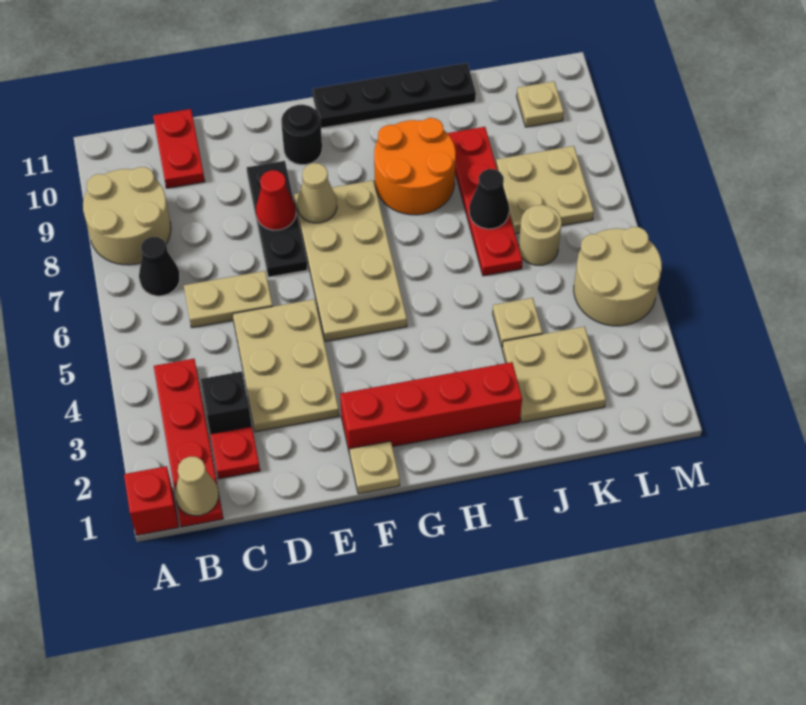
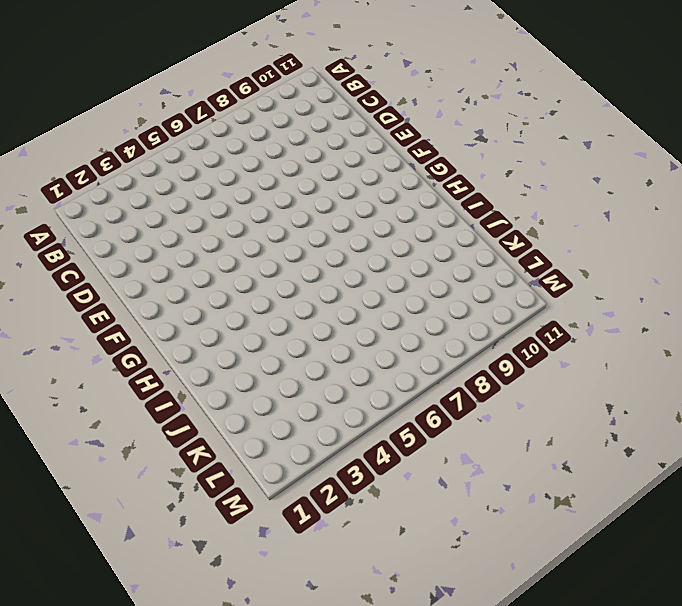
none -> red 1x1 brick [124,466,179,535]
none -> tan 2x2 round brick [83,167,171,265]
none -> red 1x4 plate [154,359,223,527]

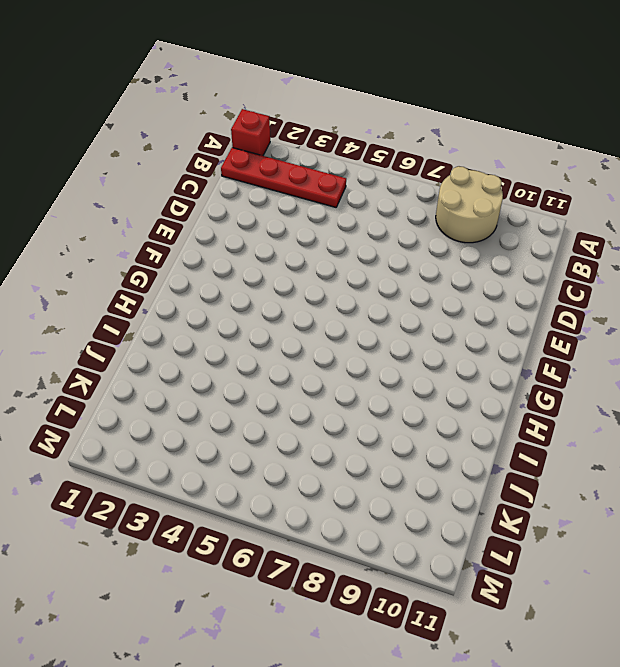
none -> black 1x1 cone [139,237,180,296]
none -> red 1x1 plate [210,426,260,479]
none -> black 1x1 brick [200,371,252,434]

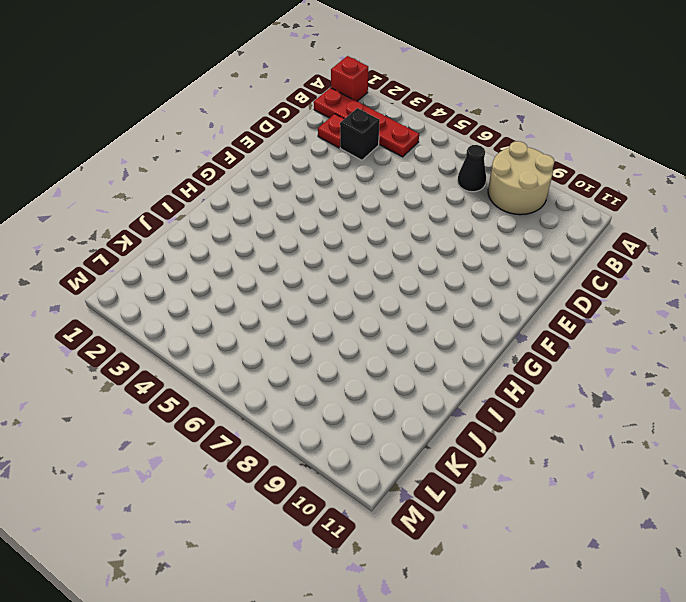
none -> tan 1x2 plate [184,271,273,328]
none -> red 1x2 plate [153,109,205,188]
none -> tan 2x3 plate [233,299,339,432]

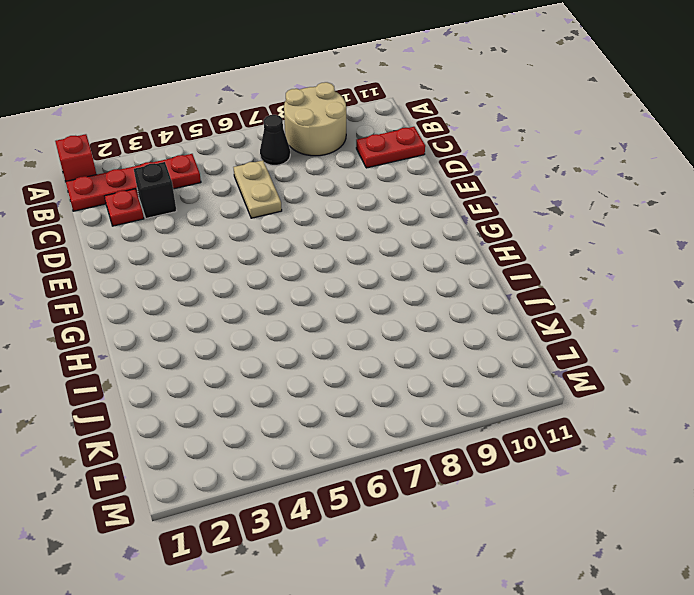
none -> tan 2x3 plate [233,299,339,432]
none -> black 1x3 plate [247,161,307,277]
none -> tan 1x1 plate [349,441,400,494]

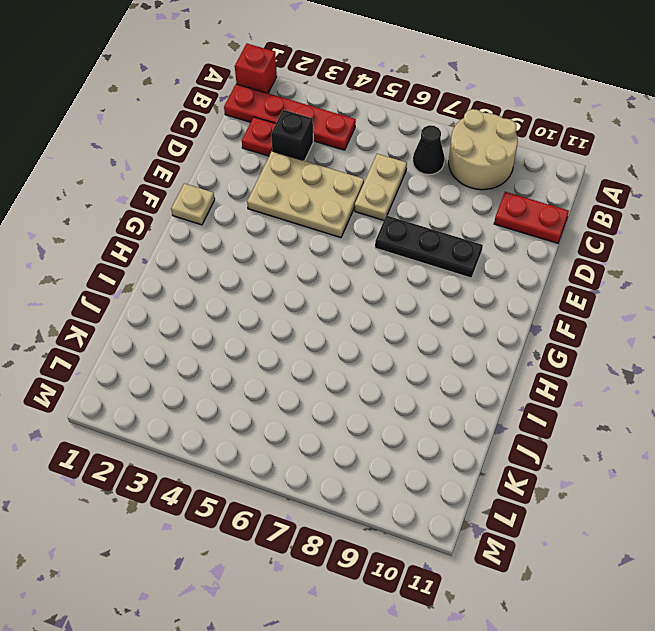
none -> red 1x4 brick [340,362,522,454]
none -> tan 2x4 plate [294,180,407,341]
none -> black 1x1 round brick [281,105,322,165]

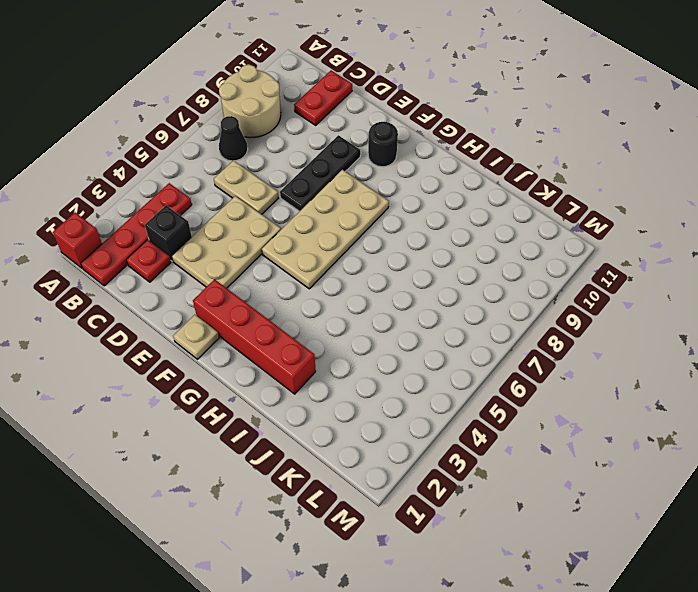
none -> black 1x4 plate [313,63,476,128]
none -> orange 2x2 round brick [374,118,456,215]
none -> tan 2x2 plate [502,327,606,422]

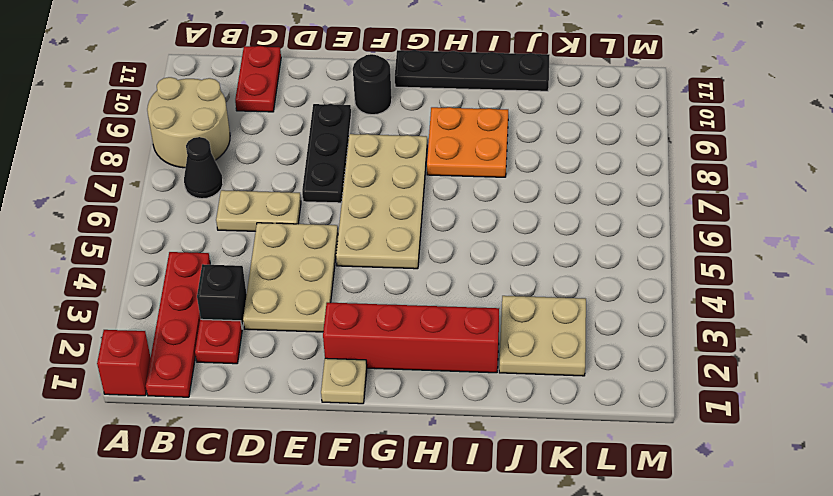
orange 2x2 plate [427,107,508,177] -> orange 2x2 round brick [374,118,456,215]
none -> tan 1x1 plate [493,298,542,347]
none -> red 1x4 plate [447,127,522,276]
none -> tan 1x1 round brick [519,205,562,265]

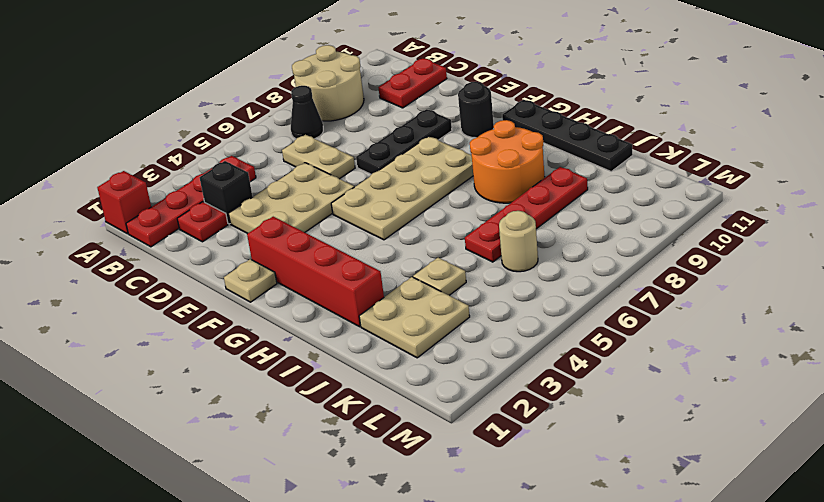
none -> tan 2x2 plate [496,146,594,234]
none -> tan 2x2 round brick [574,227,662,326]
none -> tan 1x1 plate [517,81,564,127]

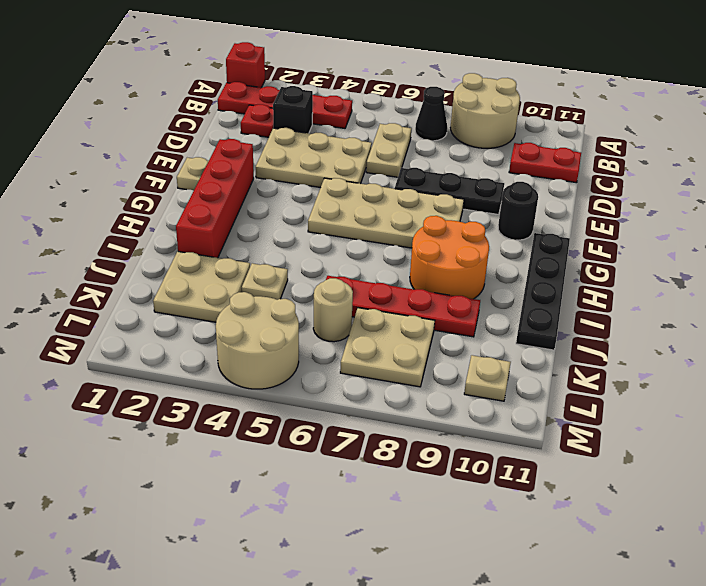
none -> tan 1x1 cone [175,457,219,516]
none -> red 1x1 cone [256,170,296,230]
none -> tan 1x1 cone [297,163,337,223]

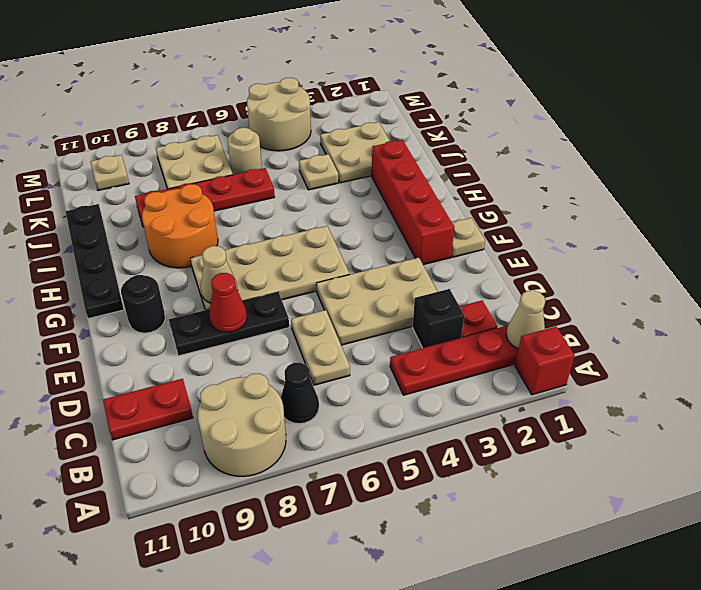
none -> black 1x1 cone [469,169,509,229]

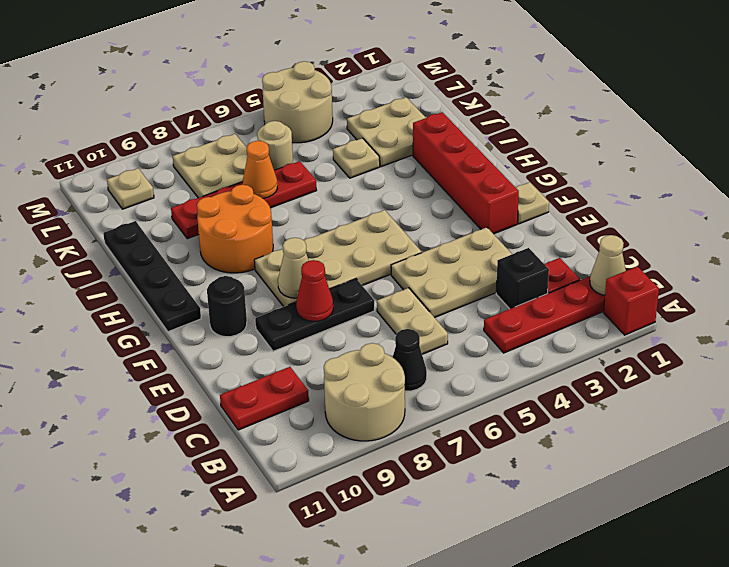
orange 1x1 cone [243,141,277,198] -> black 1x1 cone [469,169,509,229]

